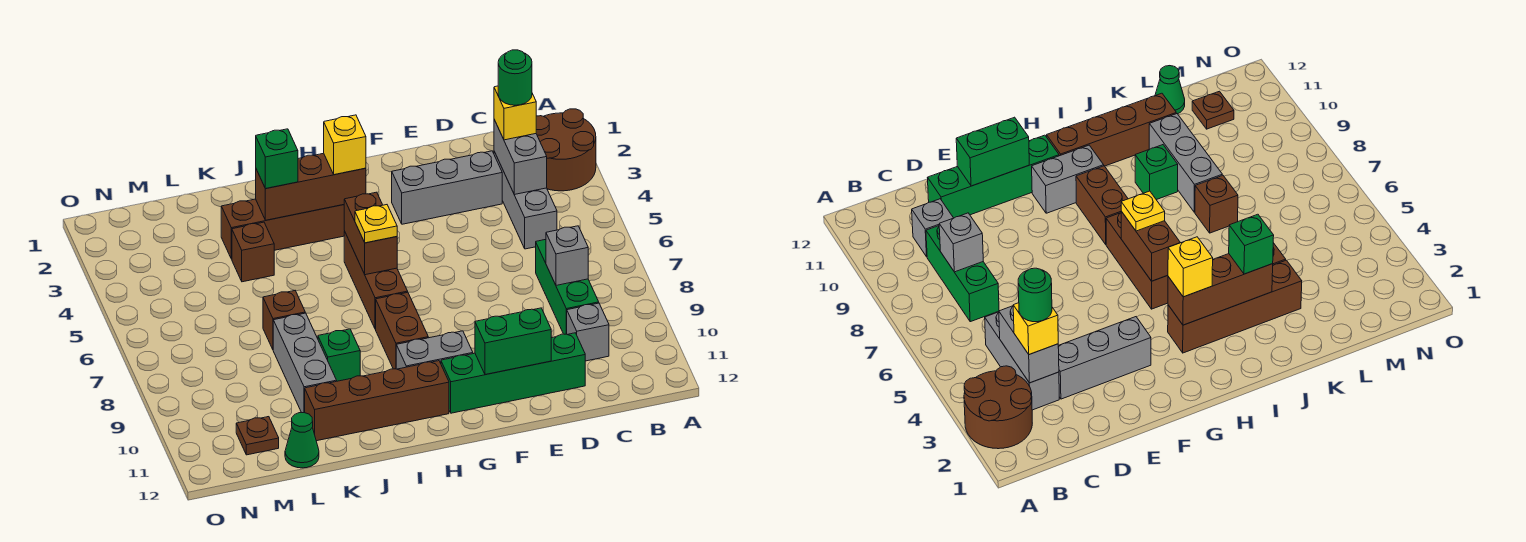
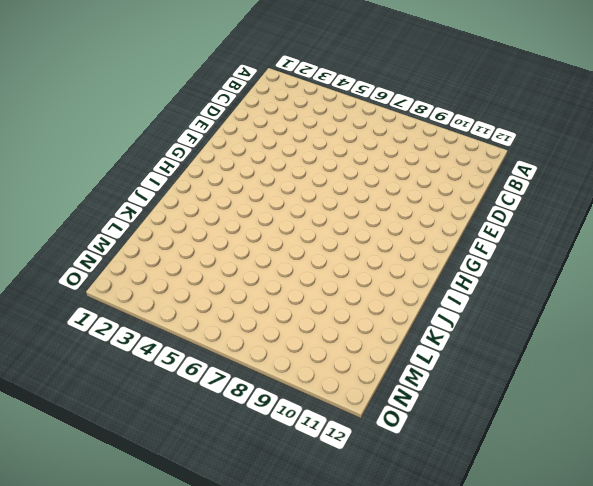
none -> brown 2x2 round brick [536,109,596,191]
none -> grey 1x3 brick [494,152,557,249]
none -> green 1x3 brick [536,239,599,334]

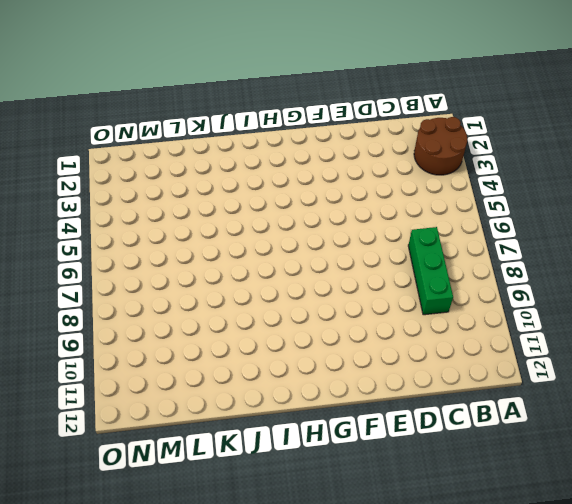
none -> grey 1x3 brick [494,152,557,249]
none -> grey 1x1 brick [567,303,609,361]
none -> grey 1x3 brick [392,151,502,224]

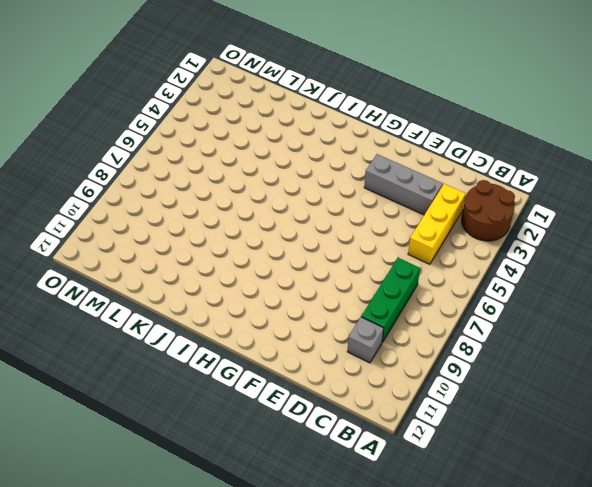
yellow 1x3 brick [408,184,466,264] -> grey 1x3 brick [494,152,557,249]
none -> green 1x4 brick [441,333,585,413]
none -> grey 1x2 brick [396,331,473,369]
none -> brown 1x4 brick [221,199,345,259]

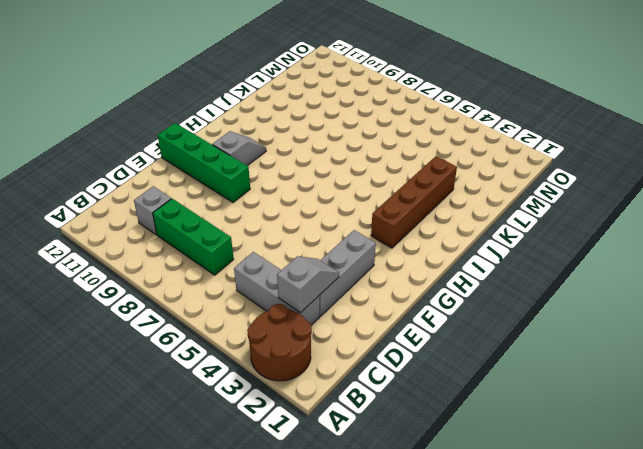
grey 1x2 slope [277,256,339,313] -> grey 1x2 brick [494,120,547,195]
green 1x4 brick [158,123,250,202] -> green 1x4 brick turned to [441,333,585,413]
grey 1x2 slope [212,131,266,166] -> grey 1x2 brick [396,331,473,369]
none -> brown 1x3 brick [344,231,408,329]
none -> brown 1x2 brick [376,292,428,369]
none -> brown 1x4 brick [305,361,449,441]

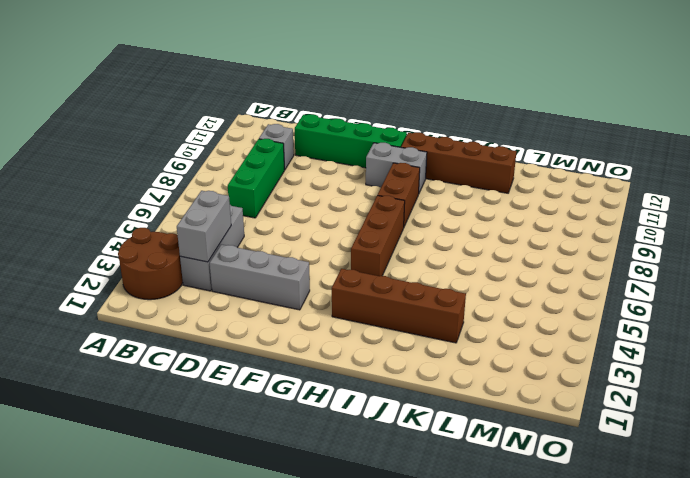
none -> green 1x1 brick [318,329,360,381]
none -> brown 1x1 brick [232,222,274,282]
none -> brown 1x1 brick [263,290,305,349]

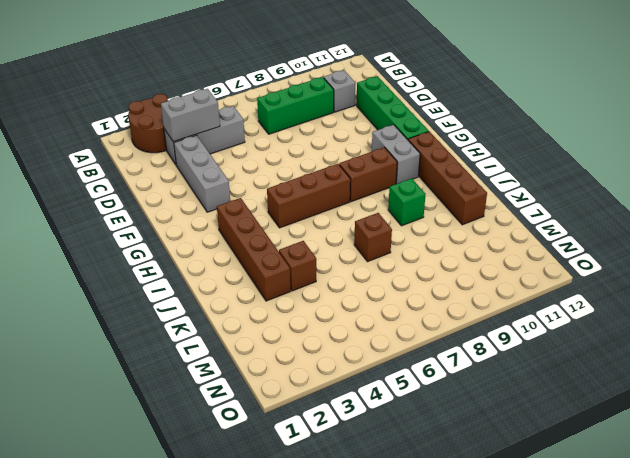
none -> grey 1x3 brick [273,313,337,413]
none -> green 1x1 cone [285,413,319,468]
none -> brown 1x1 plate [236,417,279,455]

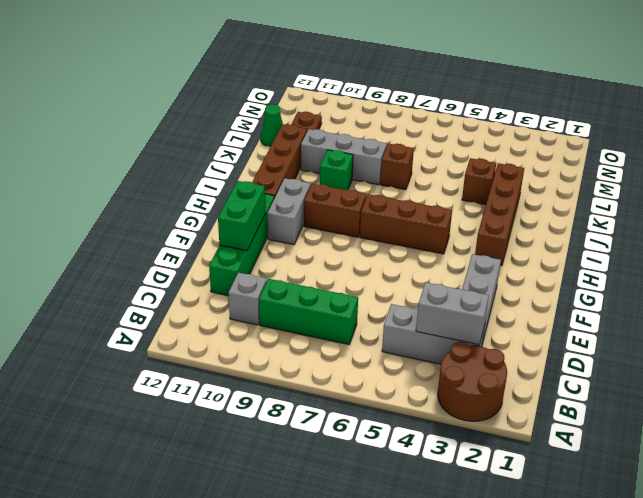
none -> grey 1x1 brick [546,226,588,285]
none -> brown 1x3 brick [256,153,366,220]
none -> brown 1x2 brick [344,192,397,275]

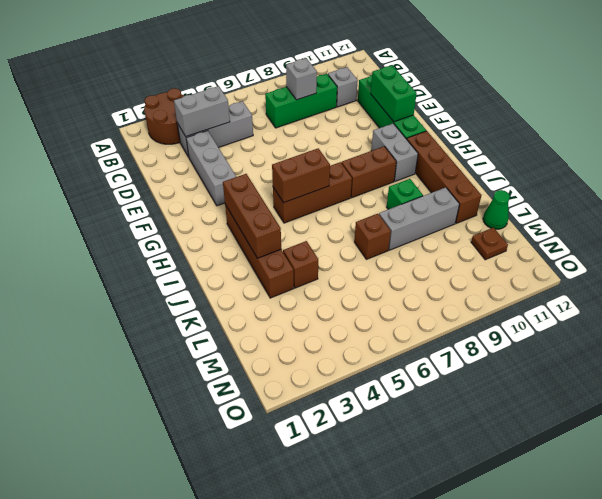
none -> yellow 1x1 brick [494,86,536,140]
none -> yellow 1x1 brick [324,115,366,175]
none -> yellow 1x1 plate [355,205,397,243]

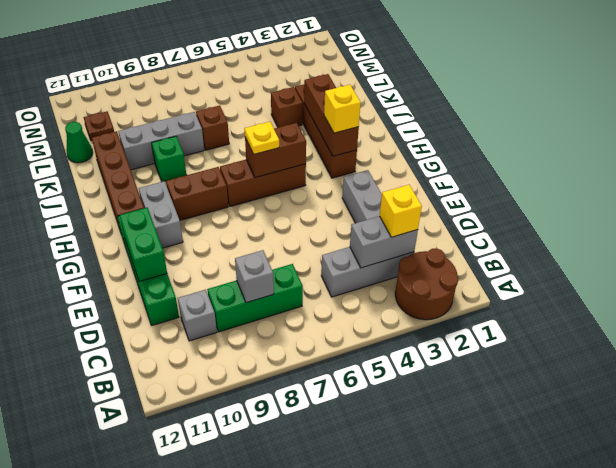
none -> green 1x1 brick [256,129,298,189]
none -> green 1x1 round brick [498,50,532,105]

